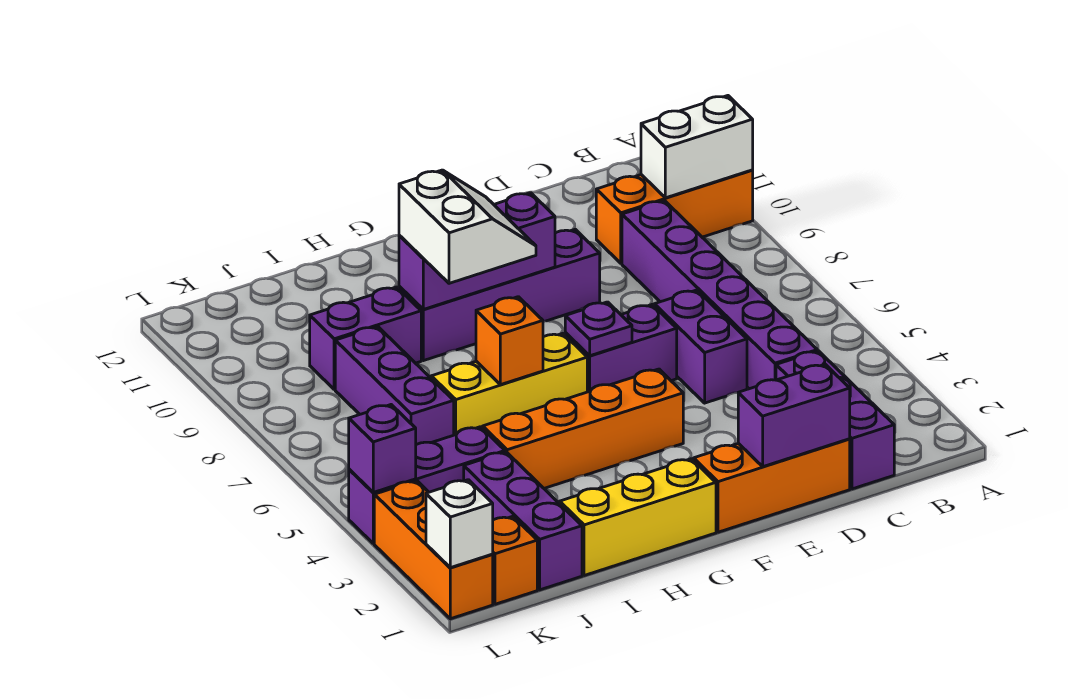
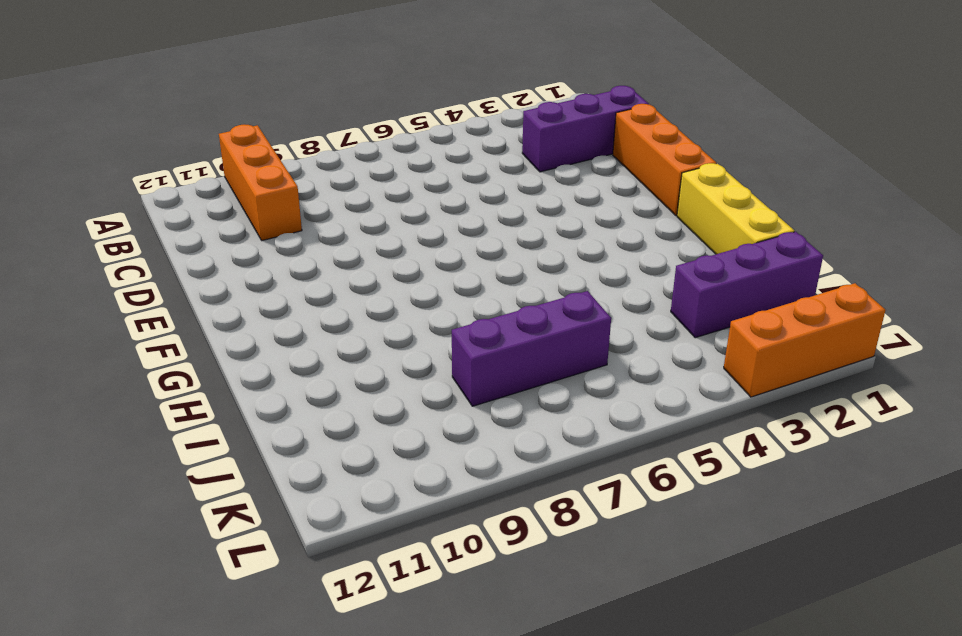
none -> purple 1x6 brick [622,201,817,389]
none -> purple 1x2 brick [654,290,747,403]
none -> purple 1x2 brick [565,305,677,392]

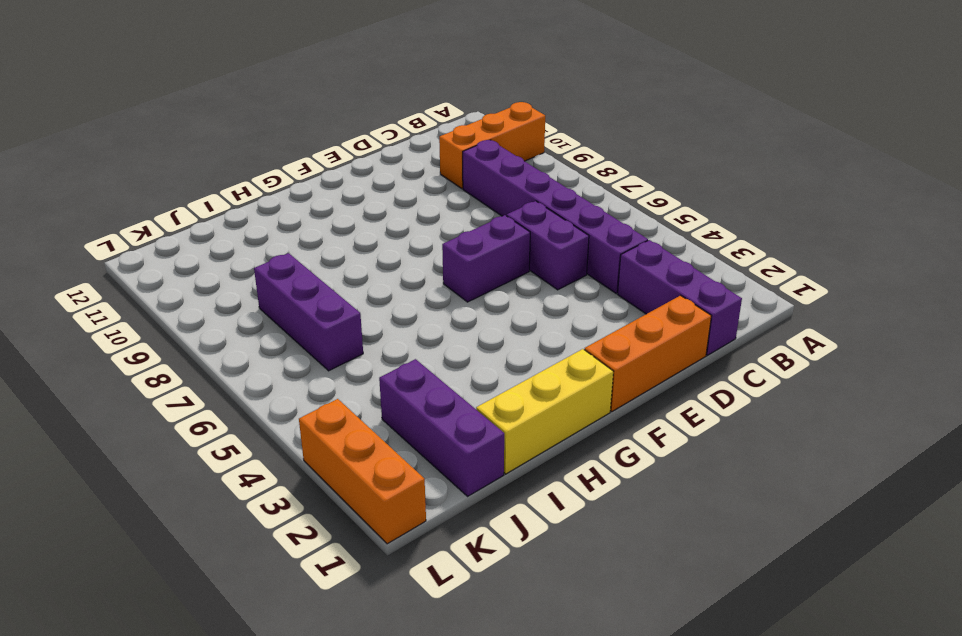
none -> purple 1x4 brick [399,229,600,361]
none -> orange 1x4 brick [483,369,683,488]
none -> yellow 1x3 brick [431,333,587,435]

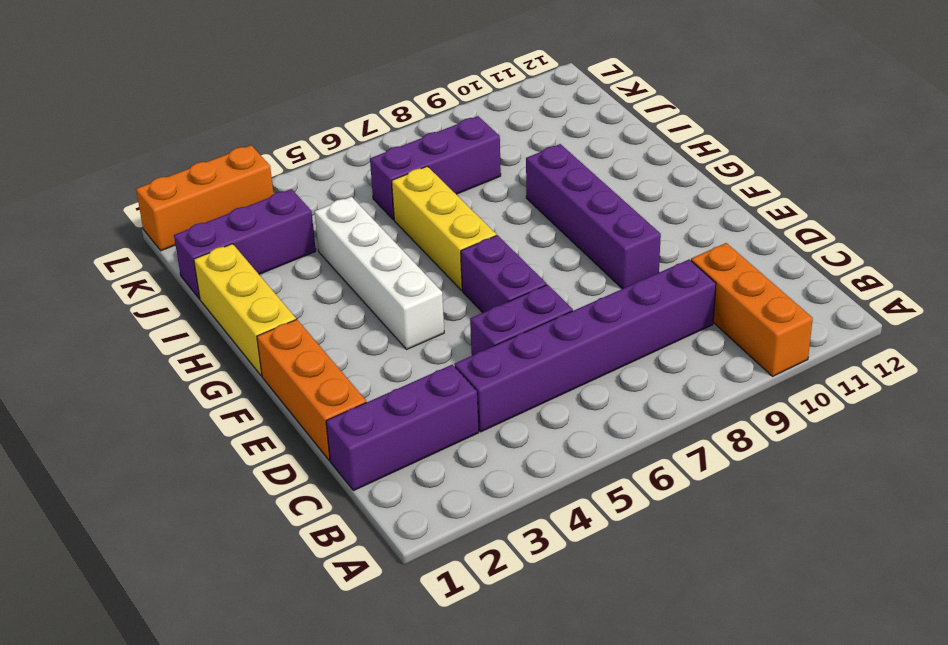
white 1x4 brick [315,197,444,349] -> orange 1x4 brick [483,369,683,488]
none -> purple 1x2 brick [310,287,421,389]
none -> purple 1x3 brick [349,427,505,544]
none -> orange 1x1 brick [492,516,537,604]

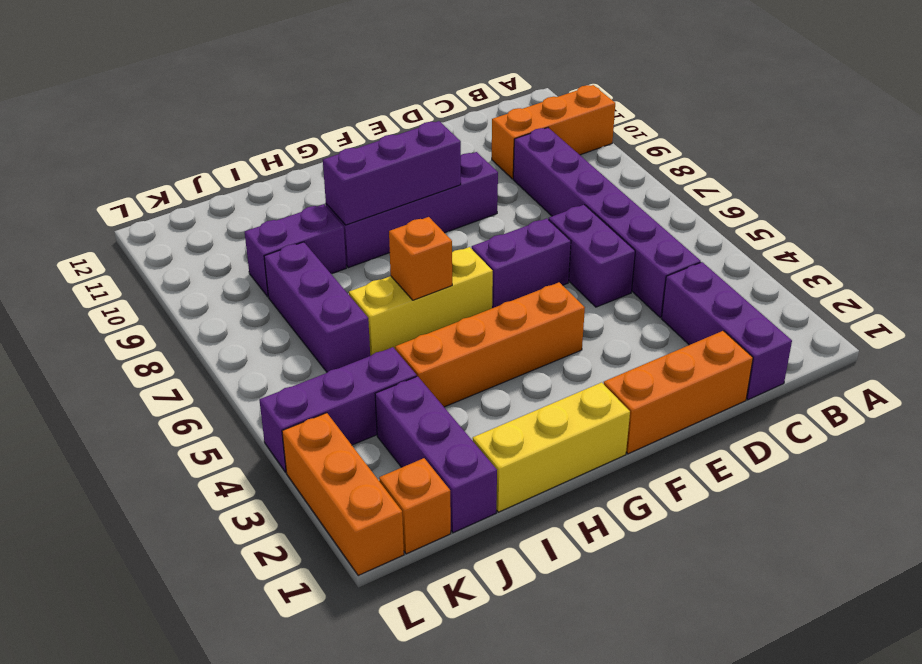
none -> white 1x2 brick [641,96,753,198]
none -> purple 1x2 brick [738,364,850,467]
none -> purple 1x1 plate [565,302,632,356]

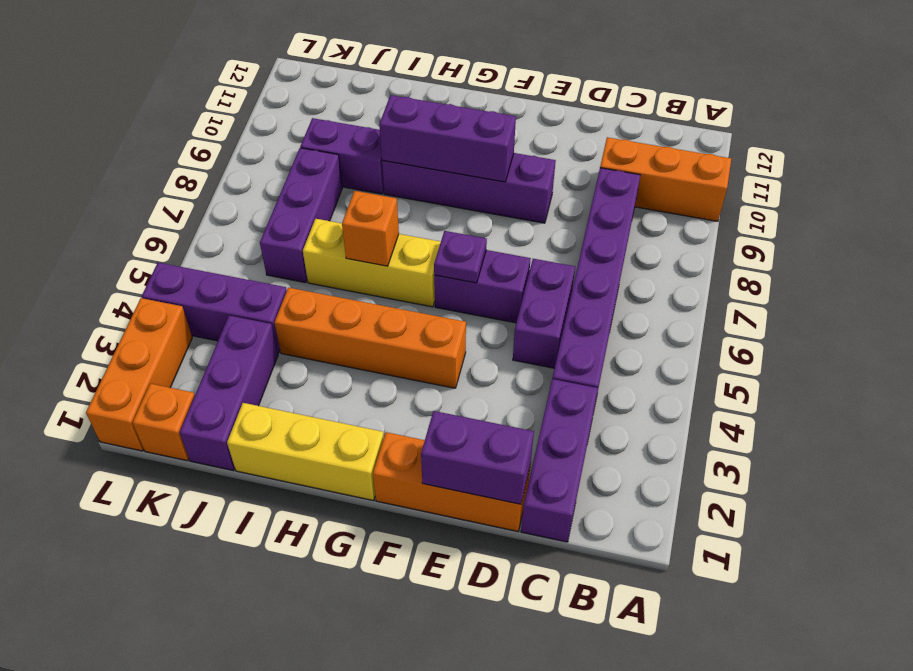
none -> white 1x2 brick [641,96,753,198]
none -> white 1x1 brick [426,480,493,568]
none -> purple 1x1 brick [349,405,416,492]

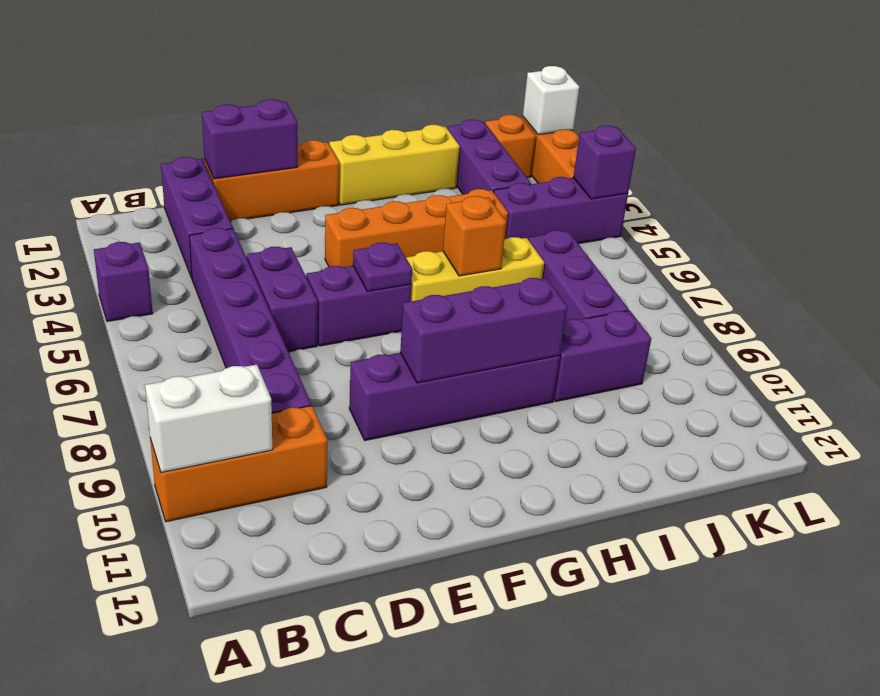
purple 1x1 brick [94,242,153,321] -> none
none -> white 2x2 slope [399,170,536,283]

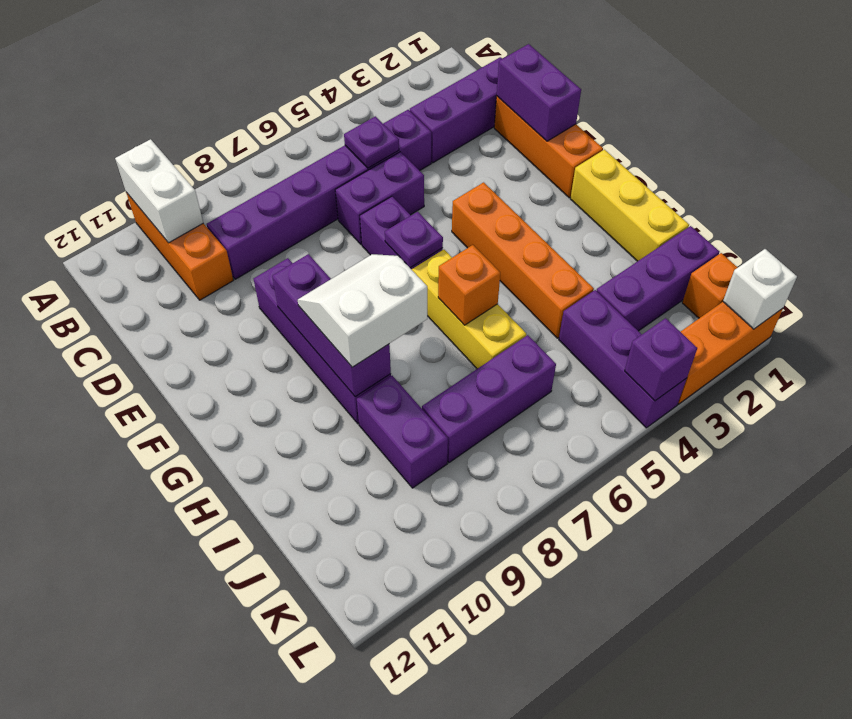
purple 1x1 plate [344,116,399,168] -> none

